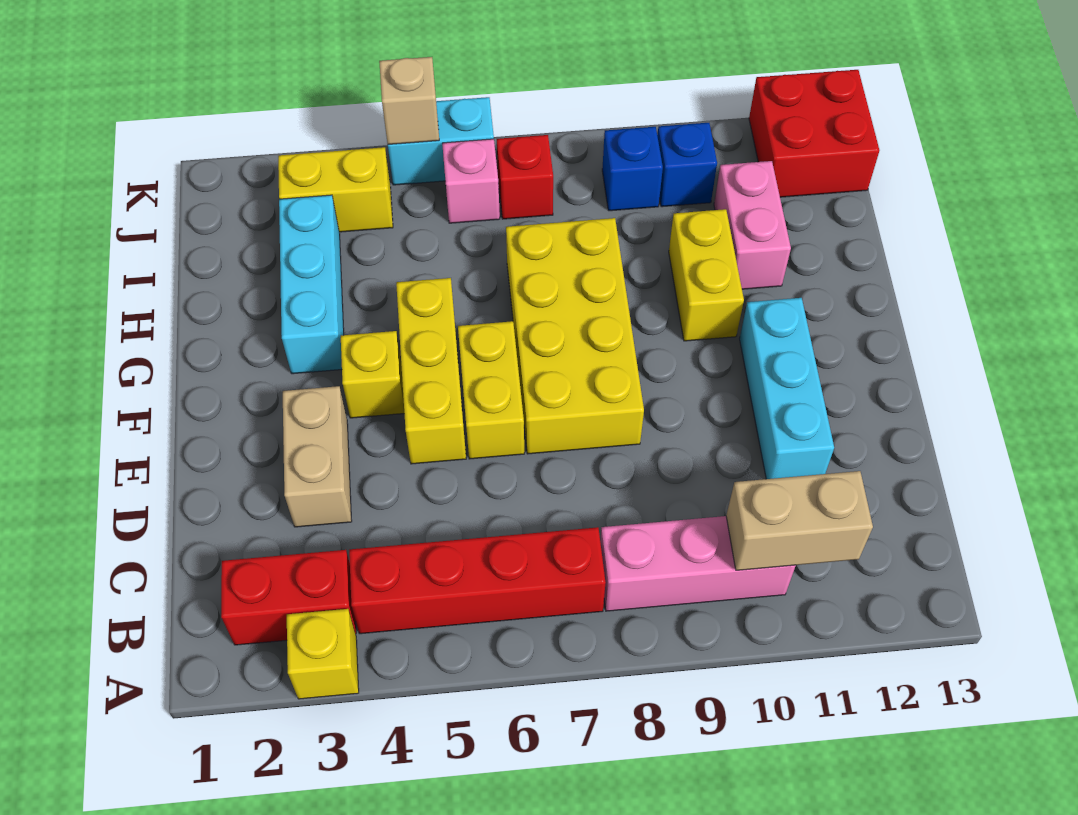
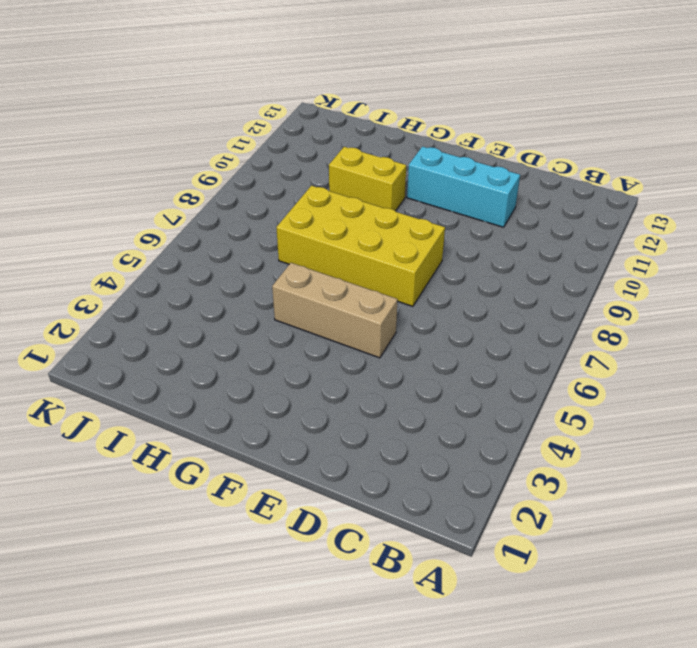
tan 1x3 brick [272,263,398,358] -> yellow 1x3 brick [396,278,466,464]
none -> yellow 1x1 brick [287,609,359,699]
none -> red 1x2 brick [221,550,356,645]
none -> red 1x4 brick [349,527,606,634]

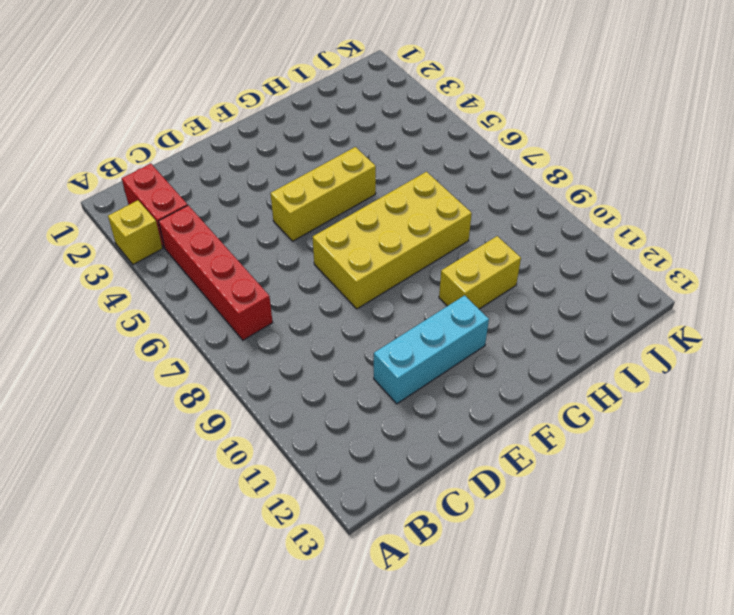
none -> pink 1x3 brick [600,516,796,611]
none -> tan 1x2 brick [283,386,352,527]
none -> yellow 1x2 brick [458,321,524,459]

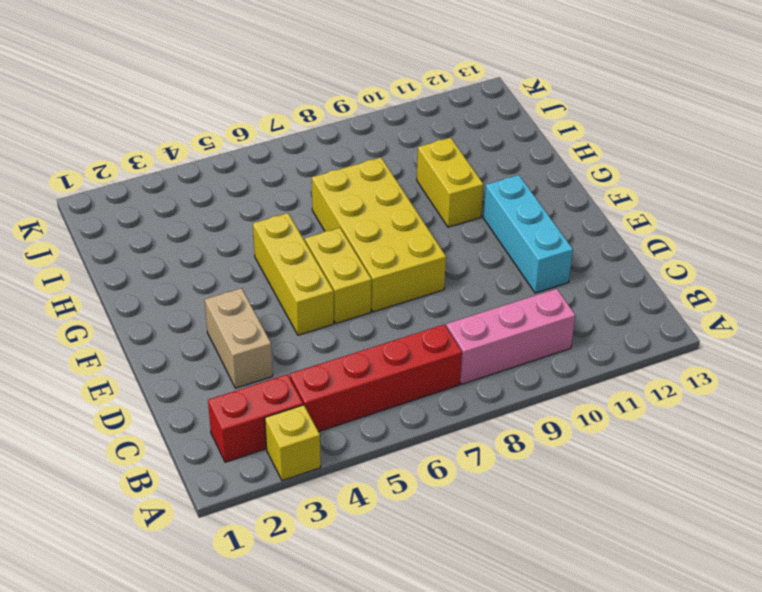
none -> yellow 1x1 brick [341,331,404,418]
none -> cyan 1x3 brick [279,195,344,374]
none -> pink 1x2 brick [714,161,791,289]

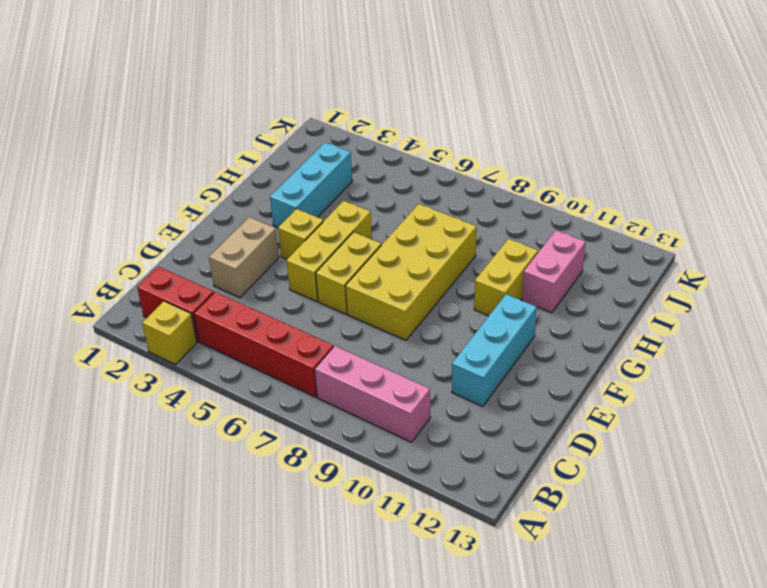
none -> yellow 1x2 brick [278,147,393,232]
none -> pink 1x1 brick [442,139,500,223]
none -> red 1x1 brick [497,135,553,219]

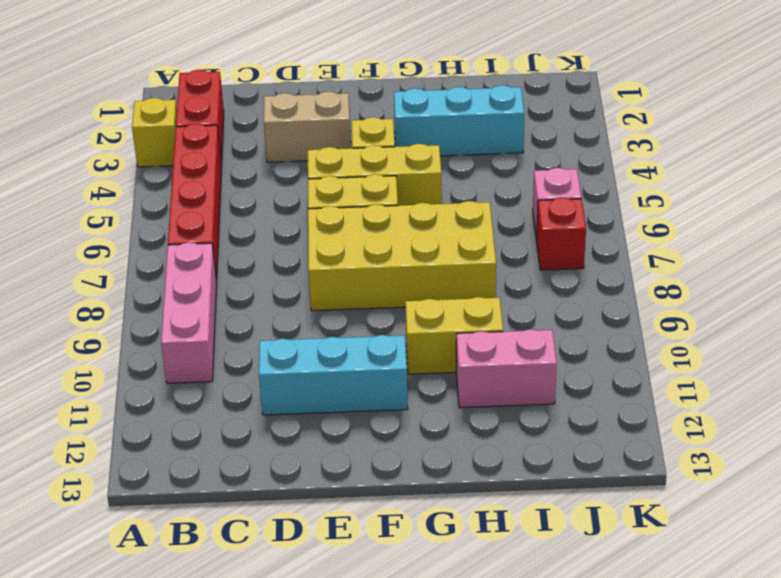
none -> yellow 1x2 brick [278,147,393,232]
none -> blue 1x1 brick [602,127,663,211]
none -> blue 1x1 brick [657,123,717,207]

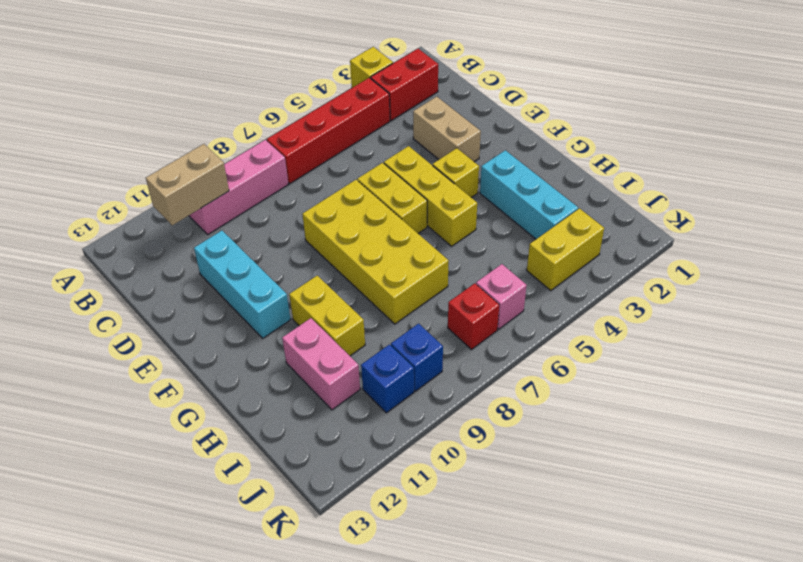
none -> red 2x2 brick [749,70,879,197]
none -> cyan 1x2 brick [388,97,494,185]
none -> tan 1x1 brick [379,57,439,144]

